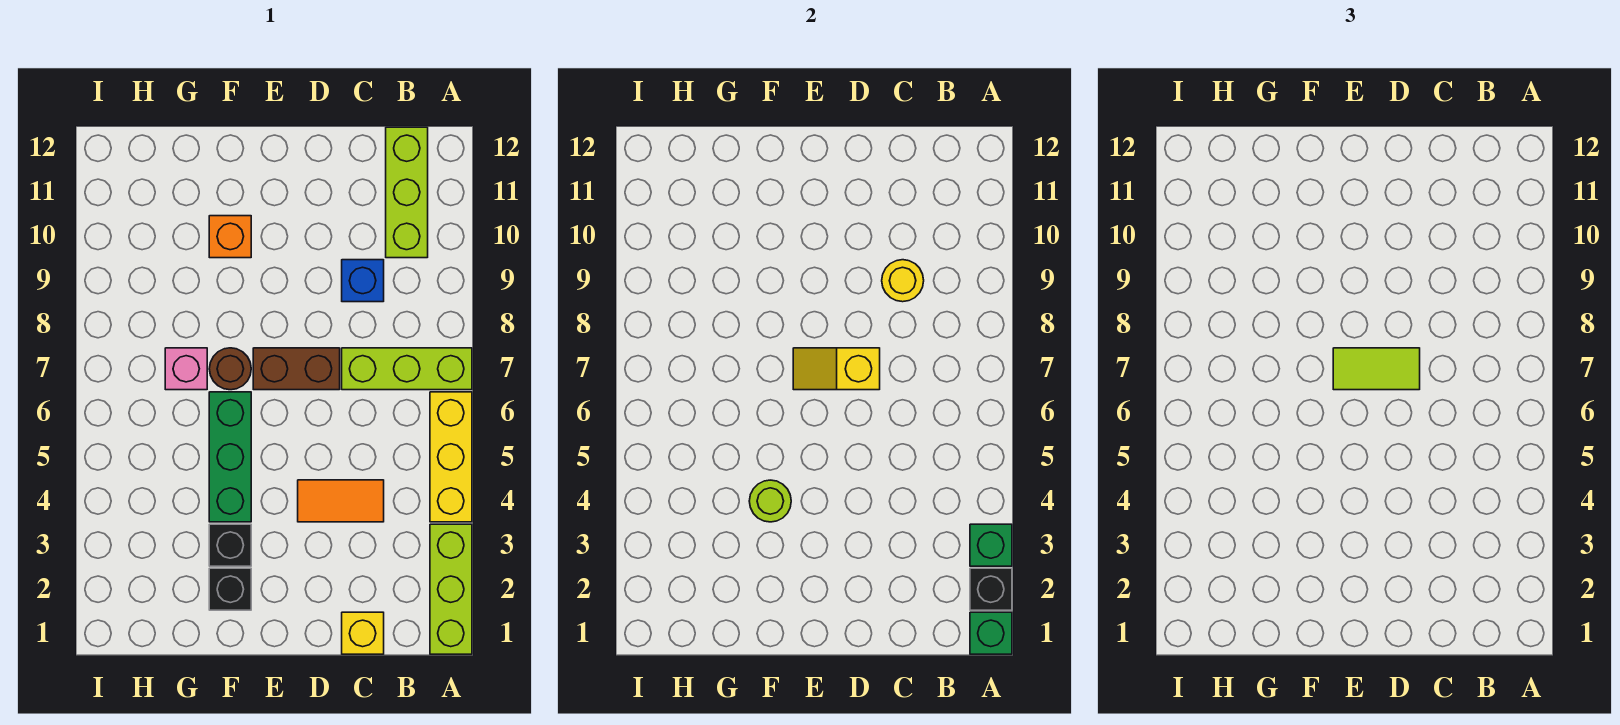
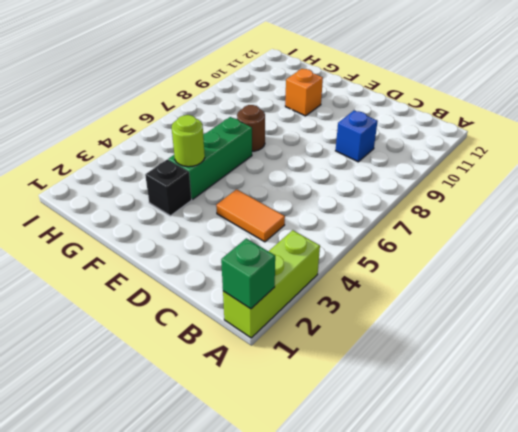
none -> yellow 1x3 brick [430,392,472,522]
none -> lime 1x3 brick [342,348,472,390]
none -> lime 1x3 brick [386,127,428,258]

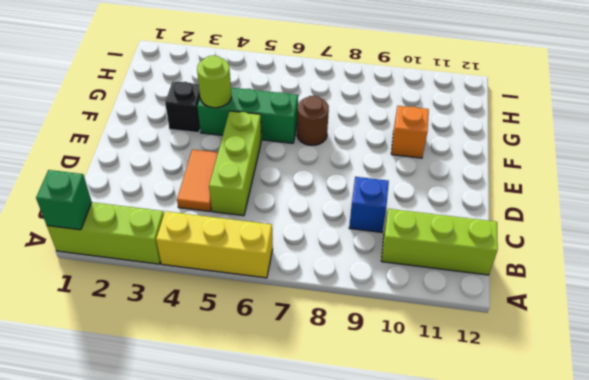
lime 1x3 brick [209,111,261,216] -> lime 1x3 brick moved to [342,348,472,390]
none -> yellow 1x1 brick [342,612,384,654]
none -> brown 1x2 brick [253,348,340,390]
none -> black 1x1 brick [209,568,251,610]

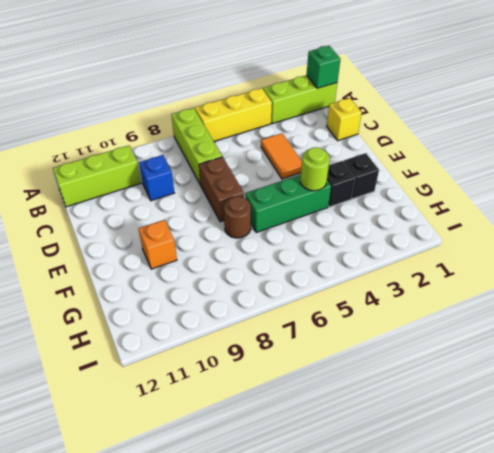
none -> pink 1x1 brick [165,348,207,390]
none -> black 1x1 brick [970,568,1012,610]
none -> green 1x1 brick [970,524,1012,566]

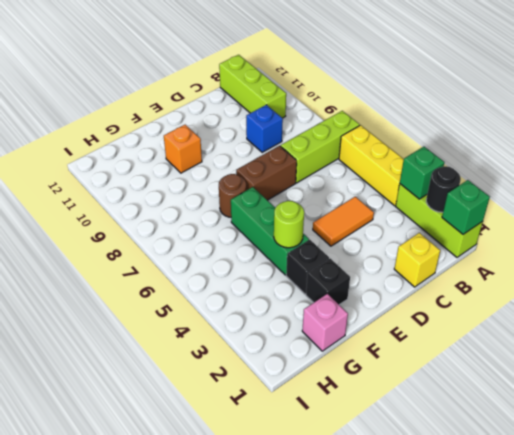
black 1x1 round brick [426,166,461,212] -> black 1x1 brick [970,568,1012,610]
pink 1x1 brick [302,294,348,351] -> pink 1x1 brick moved to [165,348,207,390]
none -> yellow 1x1 round brick [882,260,924,302]
none -> yellow 1x2 slope [793,348,880,390]
none -> lime 1x2 tile [1333,348,1420,390]

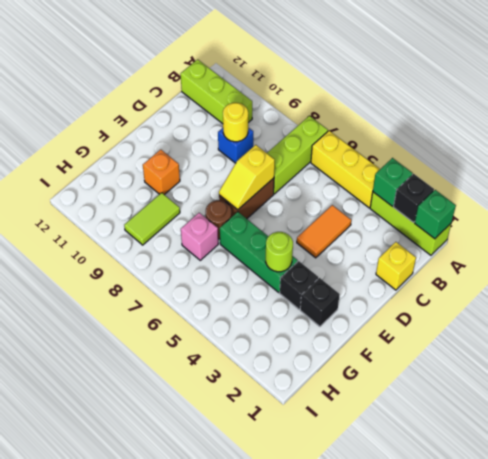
lime 1x2 tile [124,193,180,245] -> lime 1x2 tile moved to [1333,348,1420,390]

